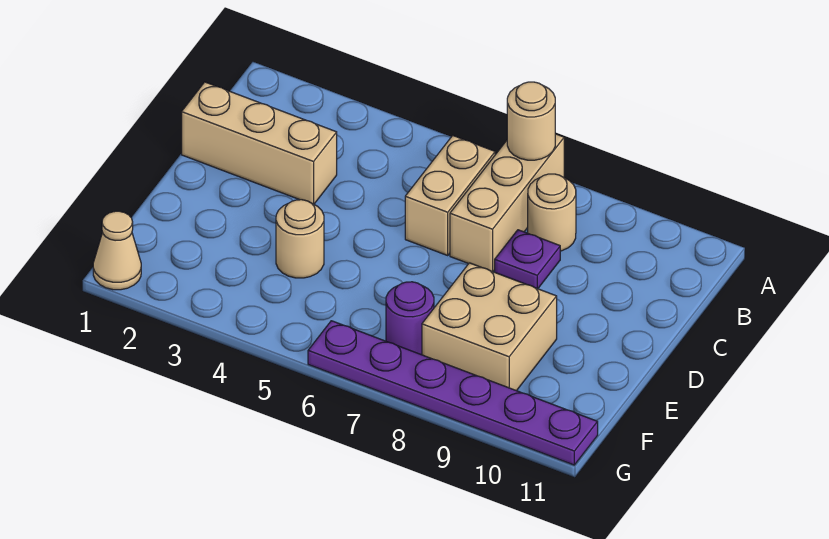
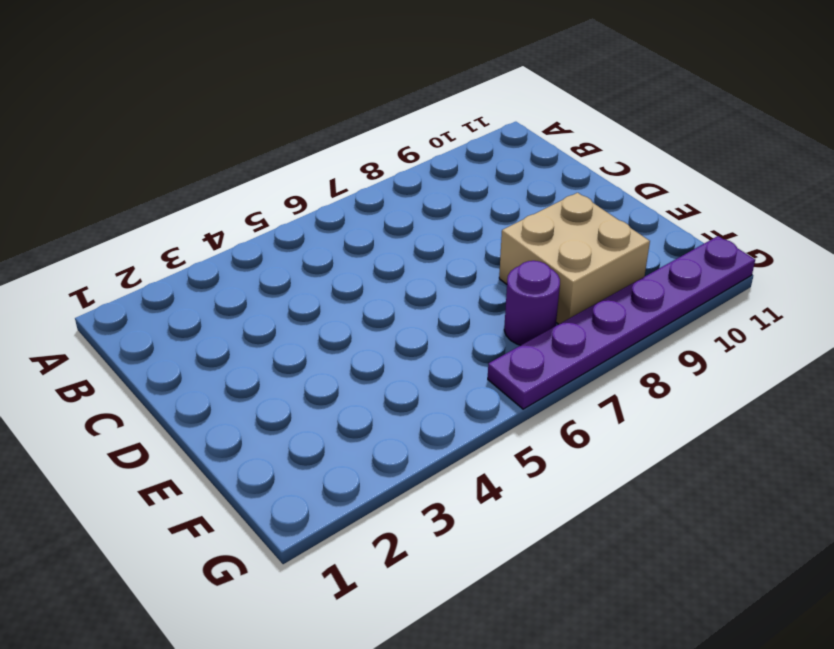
none -> tan 1x3 brick [450,134,564,272]
none -> tan 1x2 brick [405,136,495,255]

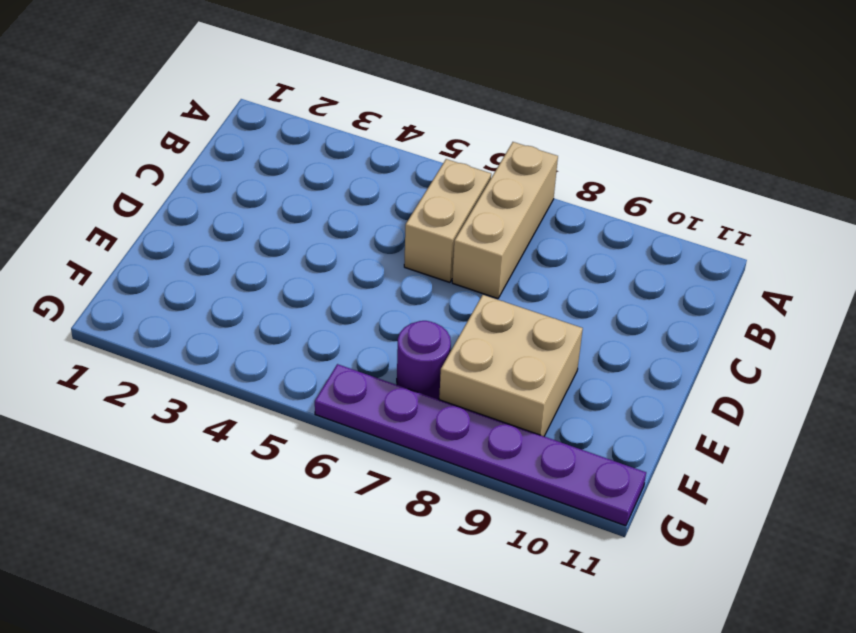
none -> tan 1x1 round brick [528,174,576,251]
none -> tan 1x3 brick [182,82,337,204]

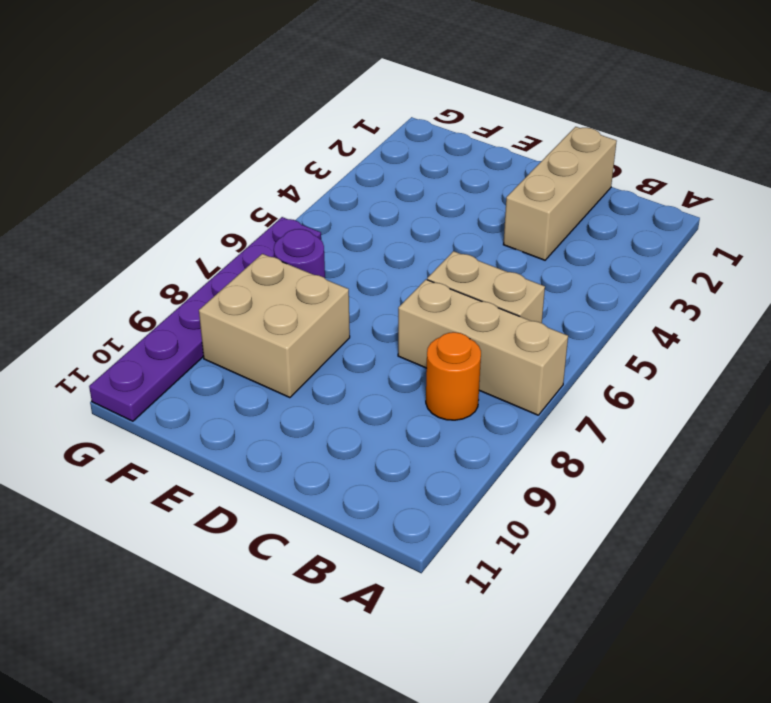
orange 1x1 round brick [426,332,481,420] -> tan 1x1 round brick [528,174,576,251]
none -> purple 1x1 plate [495,230,560,289]
none -> tan 1x1 round brick [276,200,324,278]

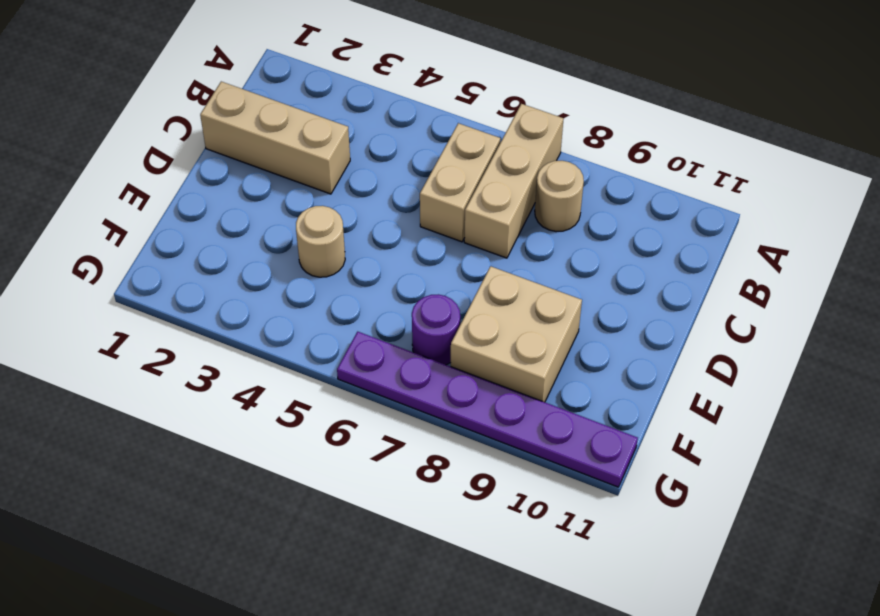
none -> purple 1x1 plate [495,230,560,289]
none -> tan 1x1 cone [93,211,141,290]

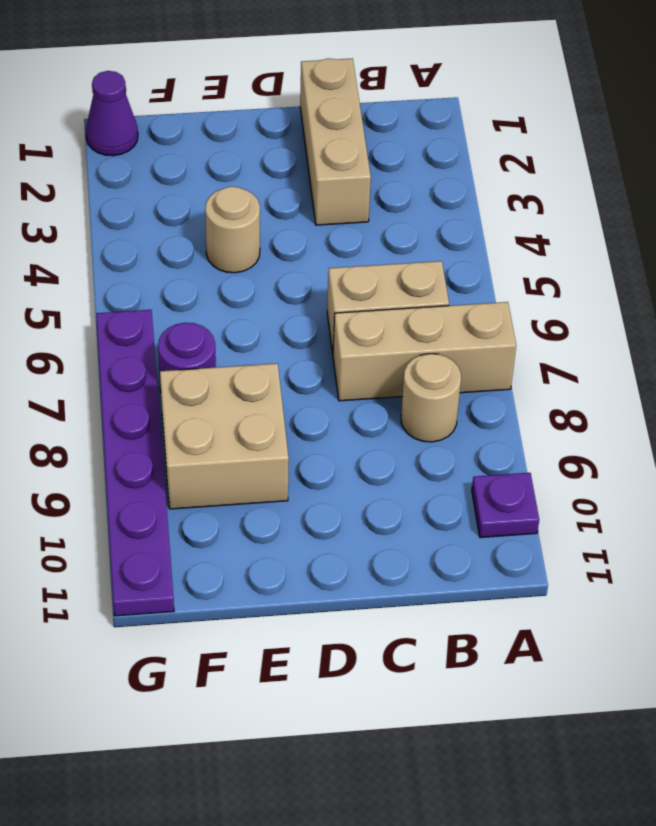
purple 1x1 plate [472,473,539,538] -> purple 1x1 plate moved to [495,230,560,289]
purple 1x1 cone [86,71,138,156] -> tan 1x1 cone [93,211,141,290]
none -> tan 1x1 round brick [507,82,555,160]

